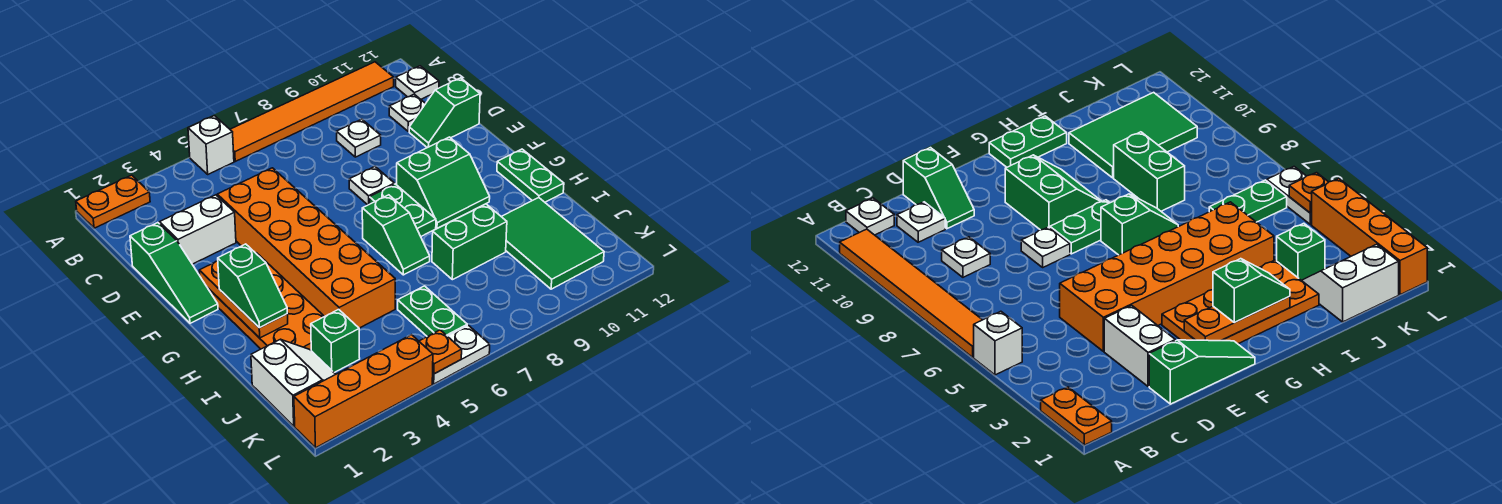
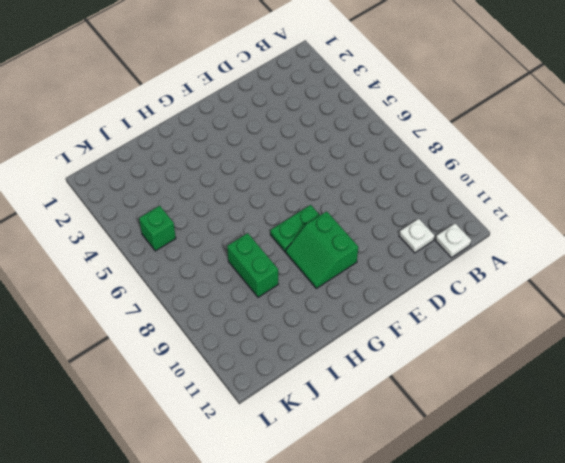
green 1x1 brick [139,206,176,251] -> green 1x1 brick moved to [311,309,360,373]
none -> orange 1x2 plate [76,175,150,228]
none -> white 1x1 brick [188,116,234,174]
none -> orange 1x6 tile [230,62,394,161]

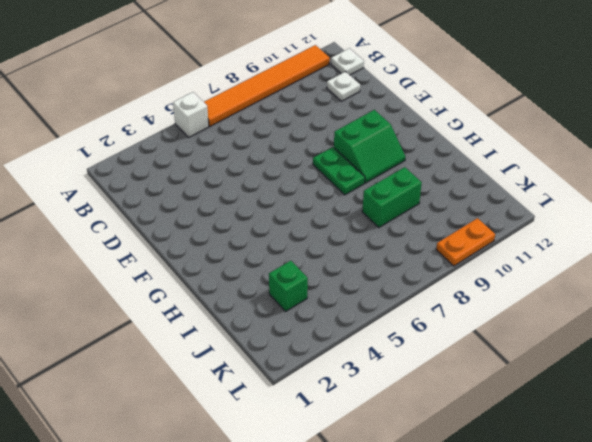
orange 1x2 plate [436,218,495,266] -> orange 1x2 plate moved to [76,175,150,228]
none -> white 1x1 plate [337,119,381,157]
none -> green 1x3 slope [130,223,218,323]
none -> white 1x2 brick [159,195,236,264]

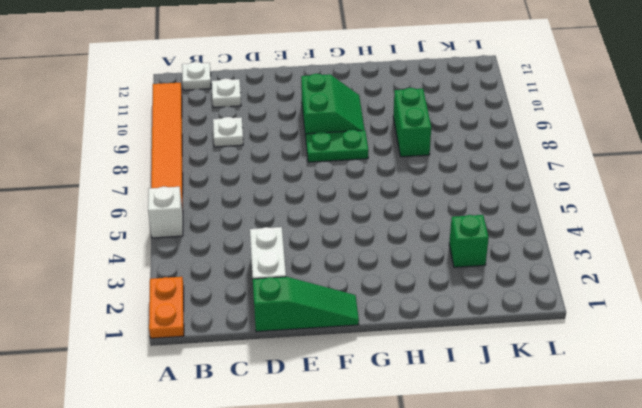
none -> orange 2x6 brick [217,168,395,328]
none -> green 1x2 slope [409,78,480,148]
none -> white 1x1 plate [349,167,394,205]

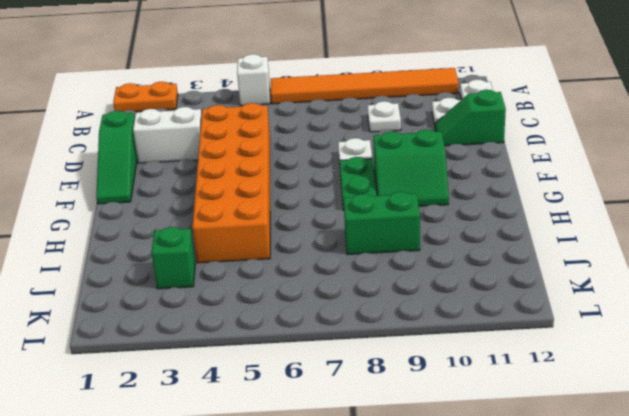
none -> orange 2x4 plate [207,253,324,350]
none -> green 1x2 slope [362,195,430,275]
none -> green 1x2 plate [497,149,564,202]

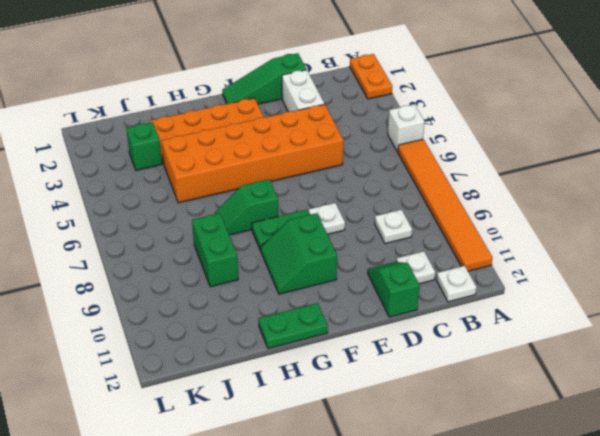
none -> green 2x3 tile [501,197,604,289]
none -> white 2x2 slope [251,339,336,426]
none -> green 1x2 plate [398,286,467,337]

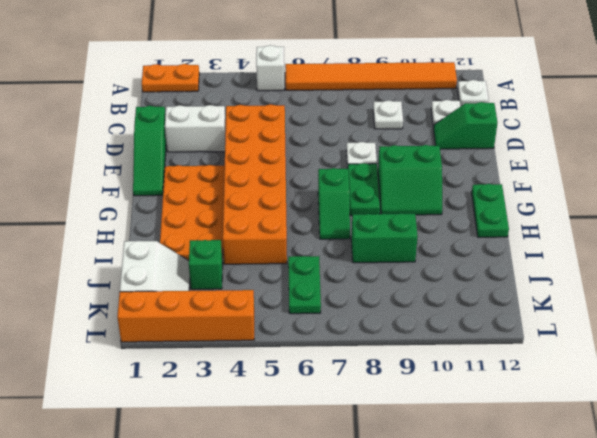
none -> green 2x3 tile [501,197,604,289]
none -> white 1x2 plate [432,325,490,384]
none -> orange 1x3 plate [199,261,288,338]

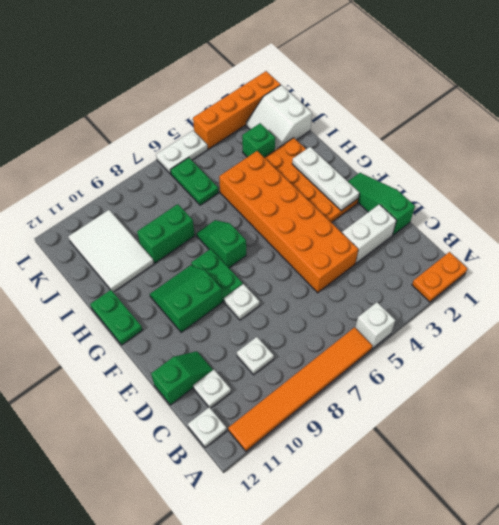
white 1x3 plate [292,147,360,211] -> orange 1x3 plate [199,261,288,338]
white 2x3 tile [68,210,154,292] -> green 2x3 tile [501,197,604,289]
none -> orange 1x1 plate [419,330,462,374]
none -> green 1x2 slope [218,244,287,328]

